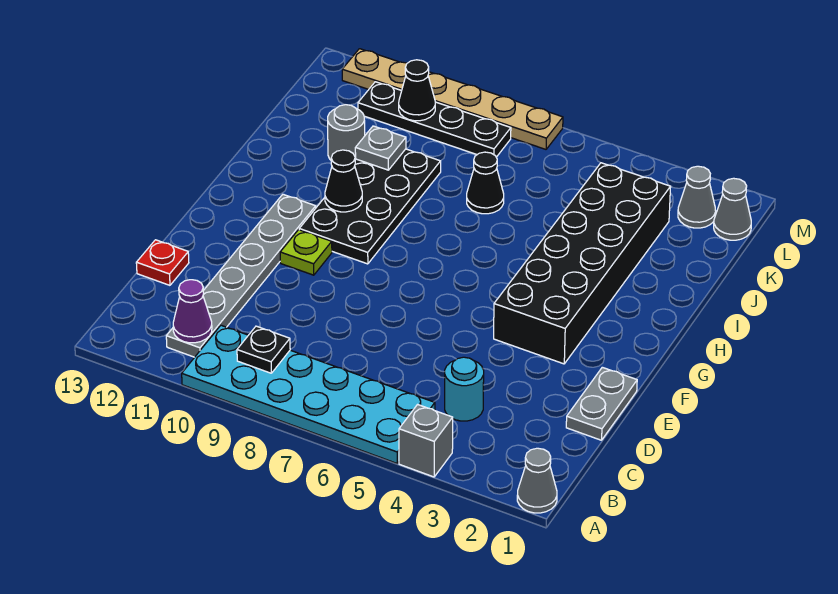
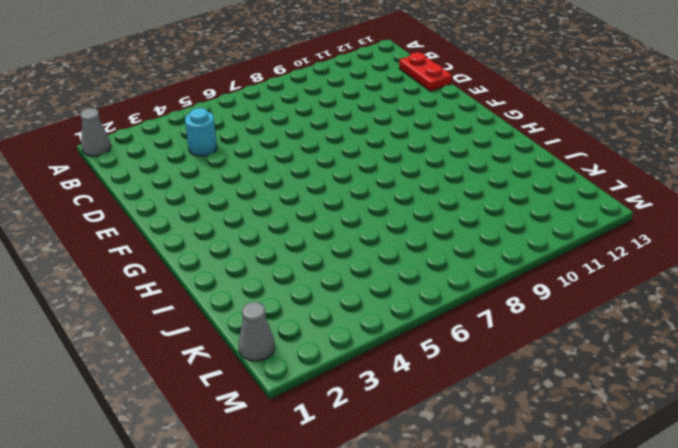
red 1x2 plate [399,52,452,91] -> red 1x1 plate [136,240,189,285]
none -> grey 1x1 brick [399,405,453,477]
none -> cyan 2x6 plate [182,325,435,463]
none -> grey 1x6 plate [166,194,316,357]

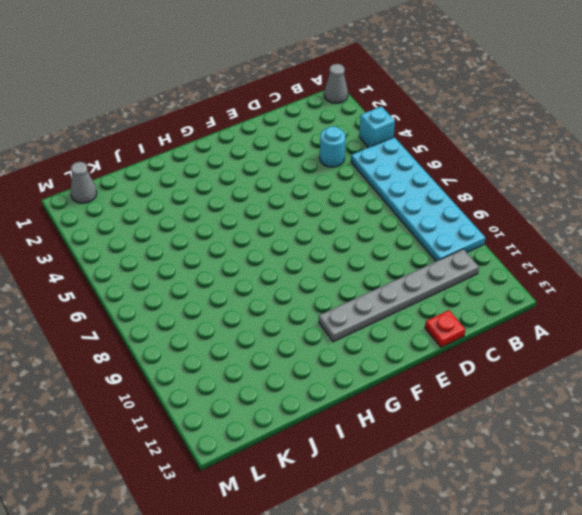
cyan 1x1 brick [359,106,395,148] -> grey 1x1 brick [399,405,453,477]
none -> grey 1x2 plate [566,367,637,440]
none -> black 2x6 brick [494,163,671,364]
none -> lime 1x1 plate [280,230,332,275]

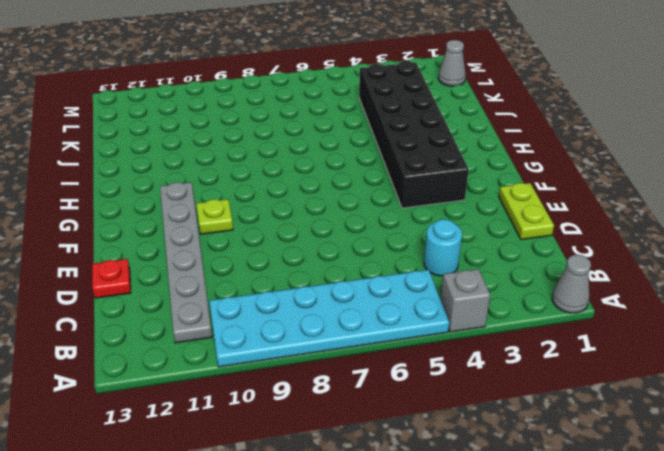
lime 1x2 plate [499,183,554,240] -> grey 1x2 plate [566,367,637,440]
none -> black 2x4 plate [299,149,441,264]
none -> black 1x1 cone [467,152,504,214]
none -> grey 1x1 round brick [328,105,365,160]

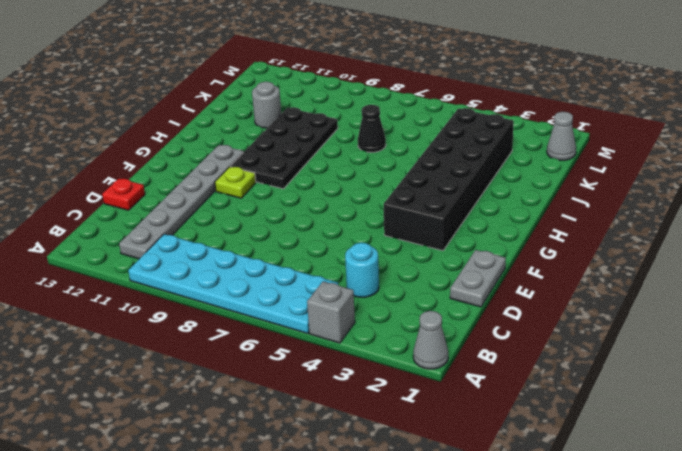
none -> grey 1x1 cone [678,166,716,228]
none -> black 1x4 plate [358,82,511,157]
none -> tan 1x6 plate [342,49,563,149]

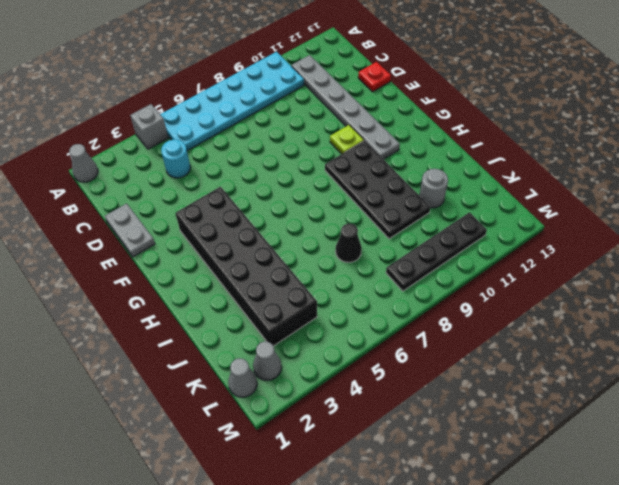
none -> tan 1x6 plate [342,49,563,149]
none -> black 1x1 plate [237,326,290,373]
none -> purple 1x1 cone [173,280,212,343]

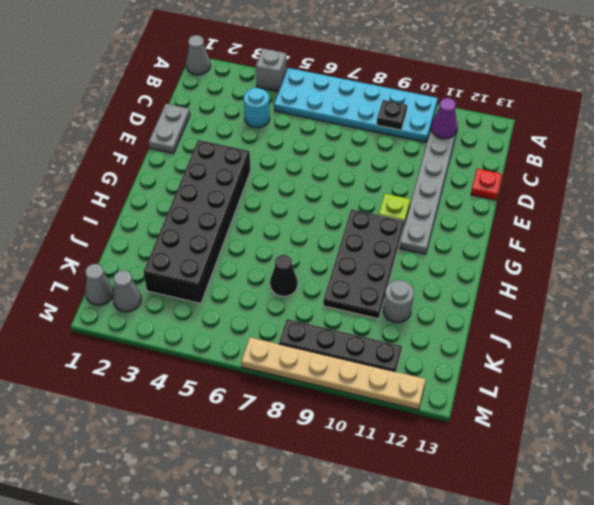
none -> black 1x1 cone [325,150,362,212]
none -> grey 1x1 plate [355,126,406,170]
none -> black 1x1 cone [399,60,435,121]

